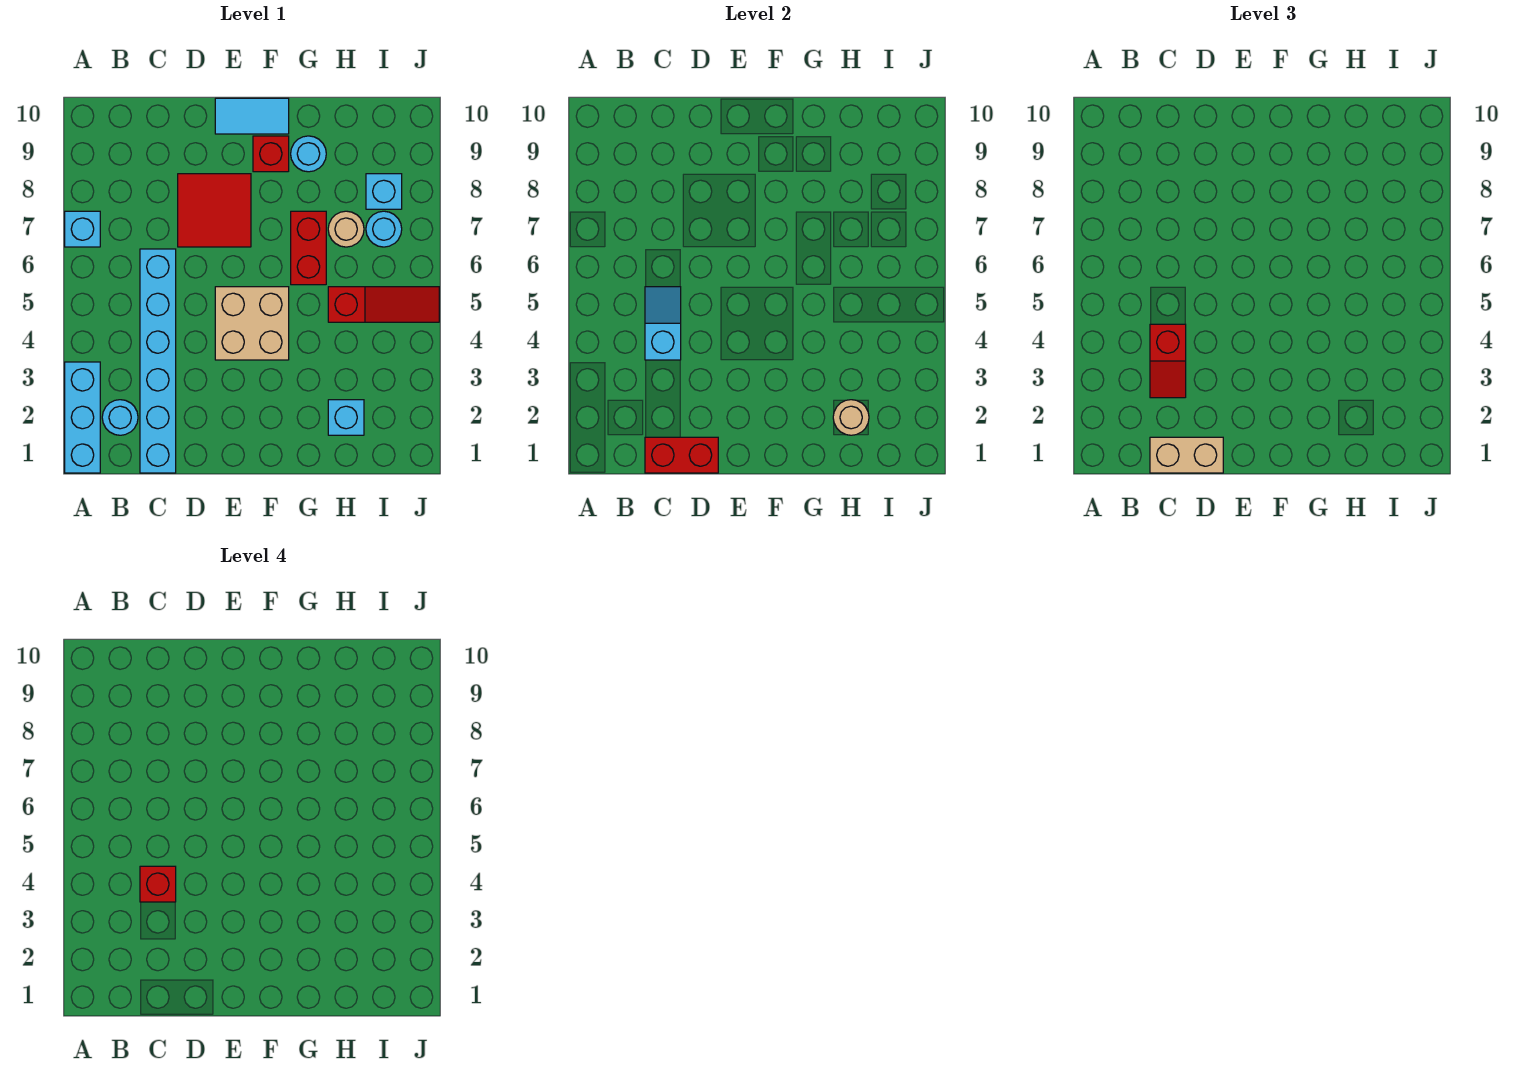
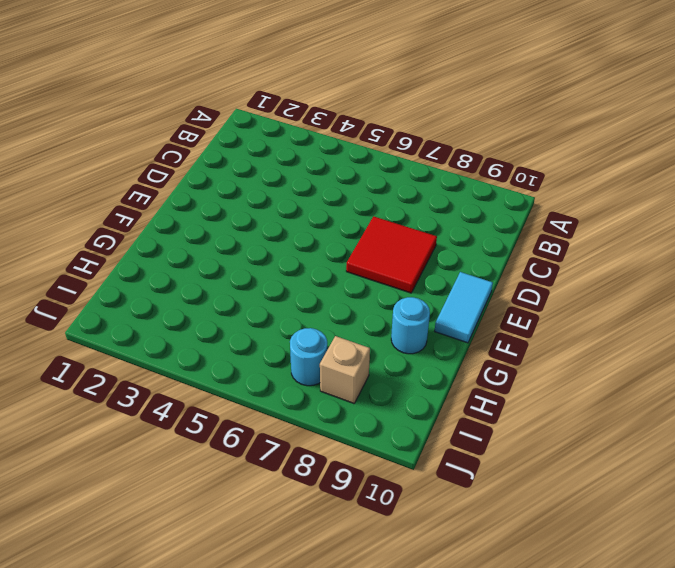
tan 1x1 brick [320,336,370,403] -> cyan 1x1 brick [366,174,402,209]
none -> cyan 1x3 brick [65,362,100,473]
none -> cyan 1x1 brick [65,211,100,247]
none -> cyan 1x1 round brick [102,400,138,435]

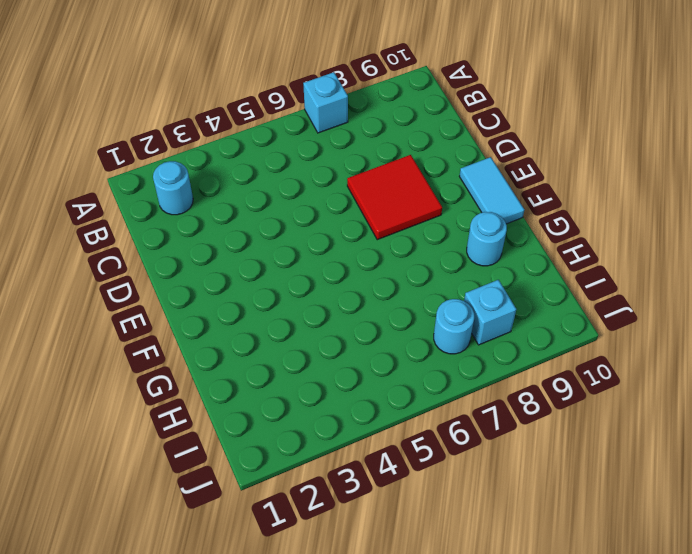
none -> cyan 1x3 brick [65,362,100,473]
none -> cyan 1x6 brick [140,249,176,473]
none -> tan 2x2 brick [215,287,289,360]

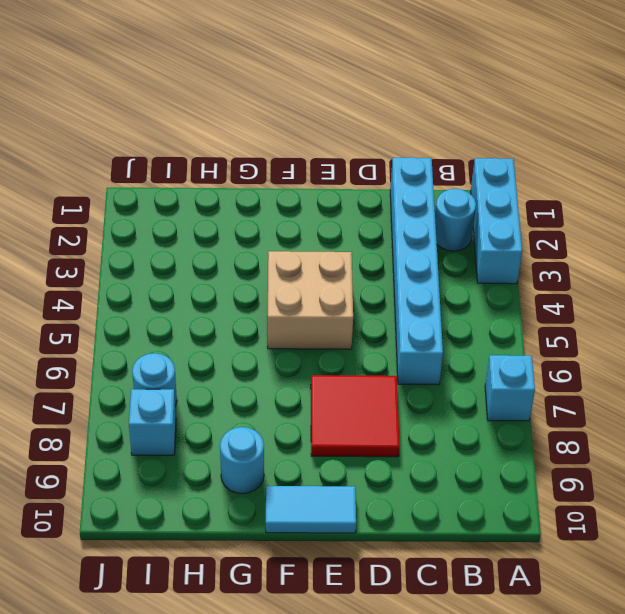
none -> red 1x1 brick [253,136,289,172]
none -> red 1x2 brick [291,211,326,285]
none -> cyan 1x1 brick [328,400,364,435]

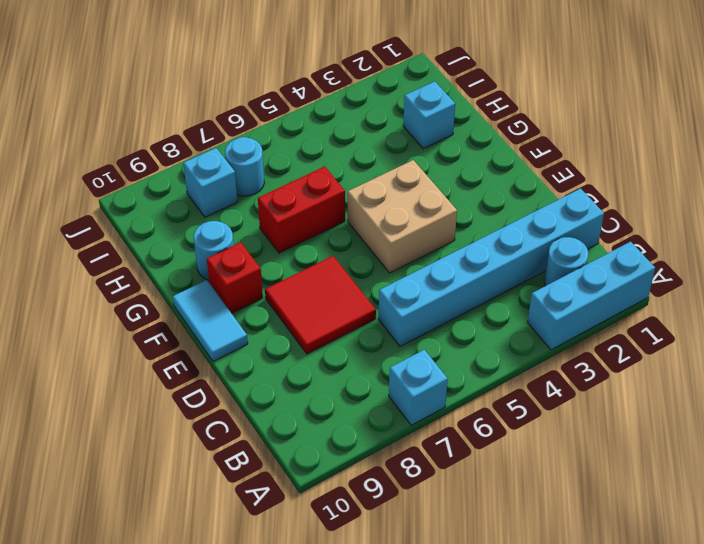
none -> red 1x3 slope [328,287,439,322]
none -> tan 1x1 round brick [328,211,364,247]
none -> red 1x2 brick [645,437,718,473]

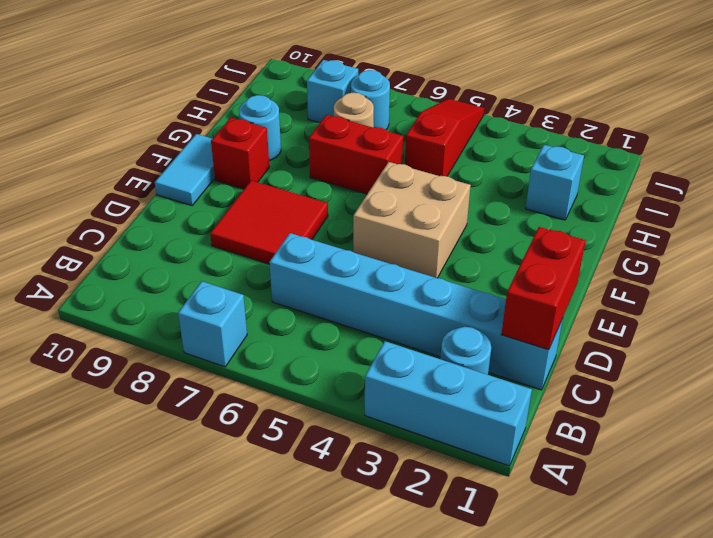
none -> cyan 1x2 slope [645,287,681,360]
none -> tan 1x1 round brick [833,400,869,435]
none -> tan 1x2 brick [1150,437,1223,473]

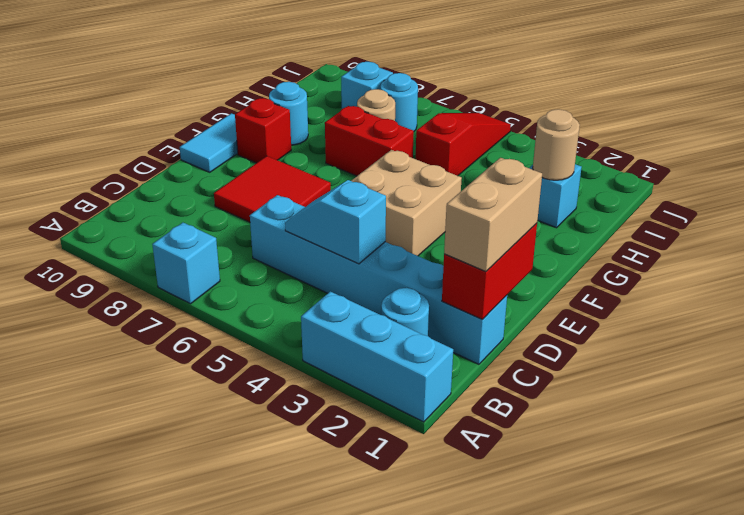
none -> red 1x2 slope [1150,324,1186,398]
none -> red 1x1 brick [140,866,176,902]

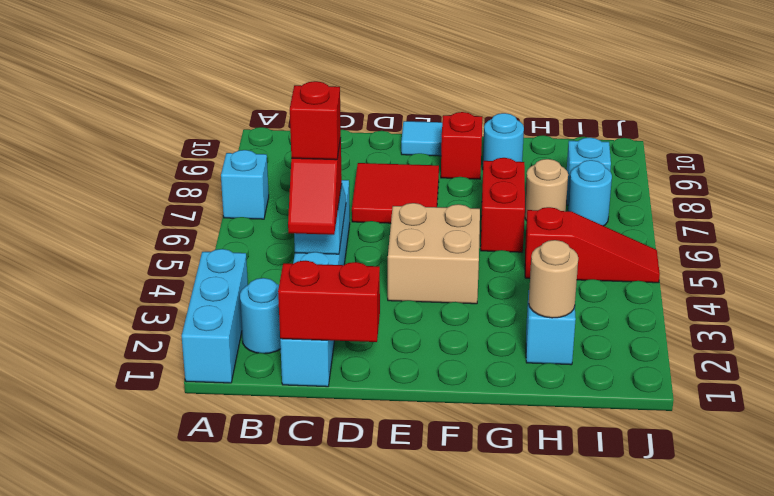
none -> tan 1x2 brick [1150,437,1223,473]

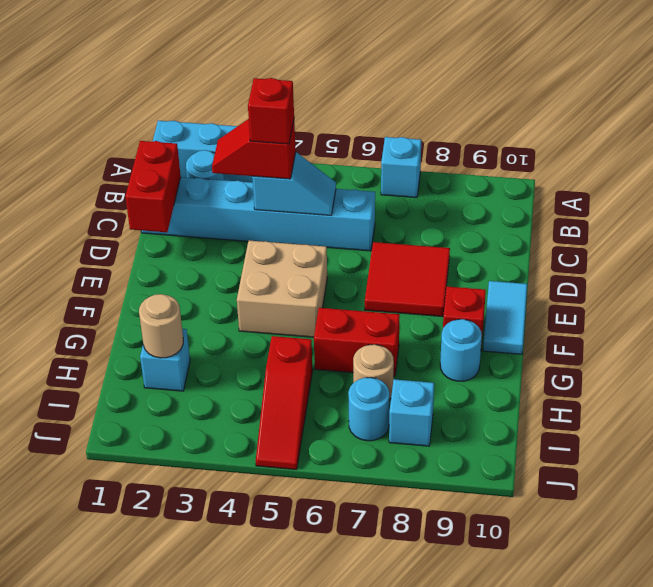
none -> tan 1x2 brick [1150,437,1223,473]

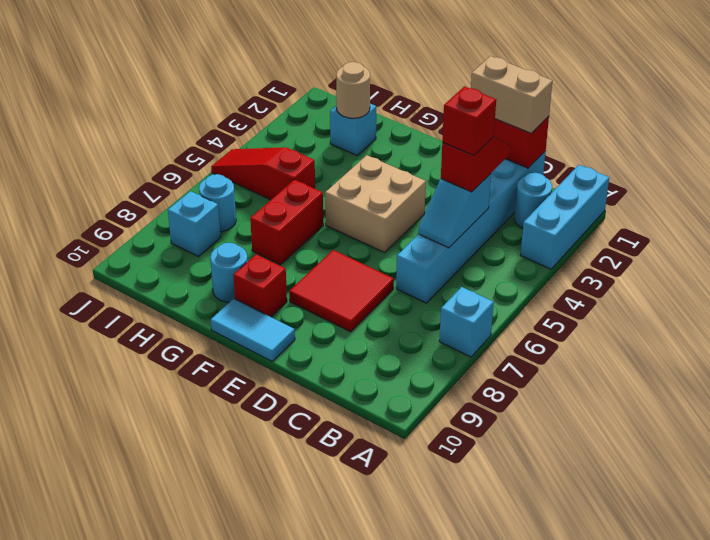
none -> tan 1x1 round brick [328,211,364,247]

